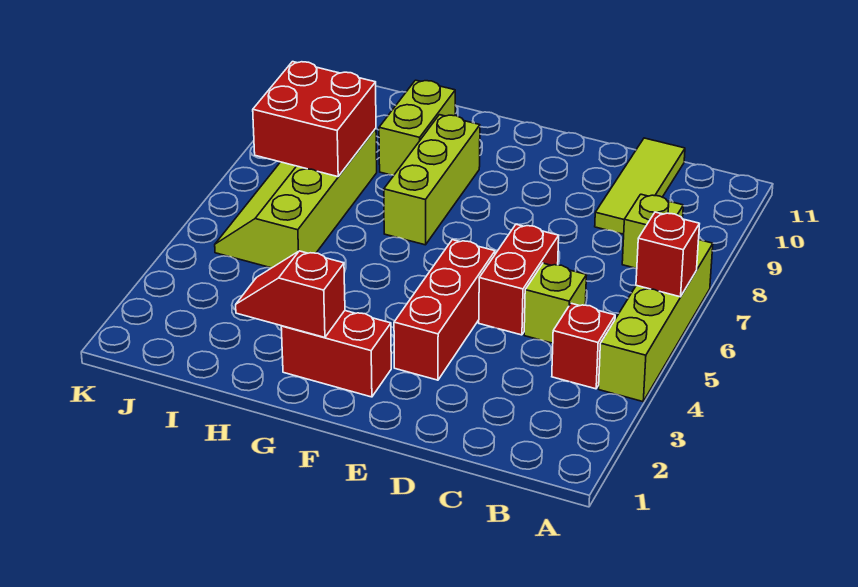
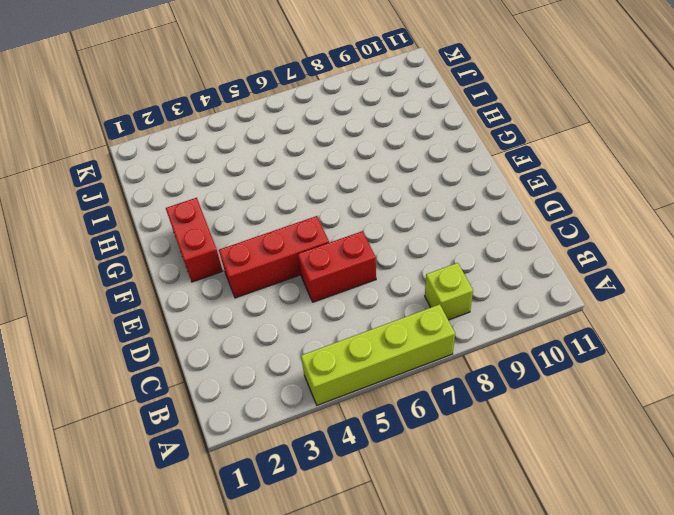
none -> red 1x1 brick [552,303,615,389]
none -> lime 1x1 brick [524,263,587,343]
none -> lime 1x3 tile [595,138,685,234]

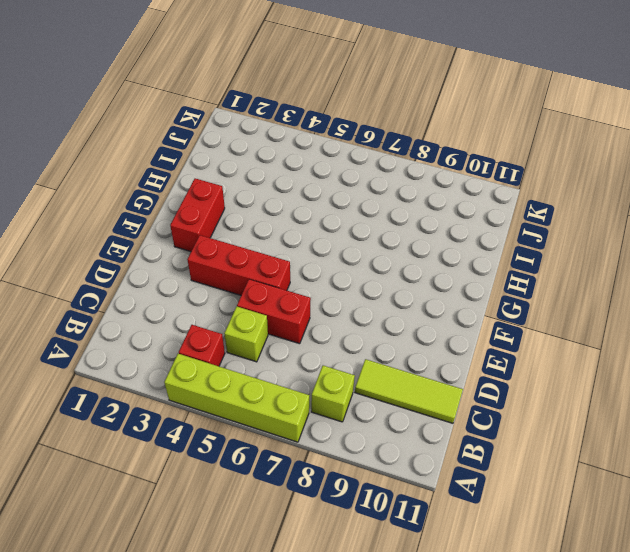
none -> lime 1x3 brick [384,115,480,245]
none -> lime 1x2 brick [379,80,455,175]
none -> lime 2x4 slope [215,128,377,268]

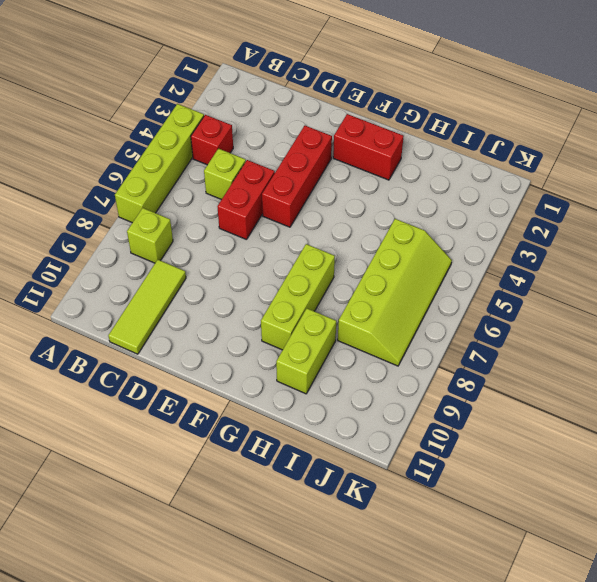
none -> red 1x1 brick [636,212,699,297]
none -> red 1x2 slope [236,251,345,337]
none -> red 2x2 brick [253,62,376,177]

